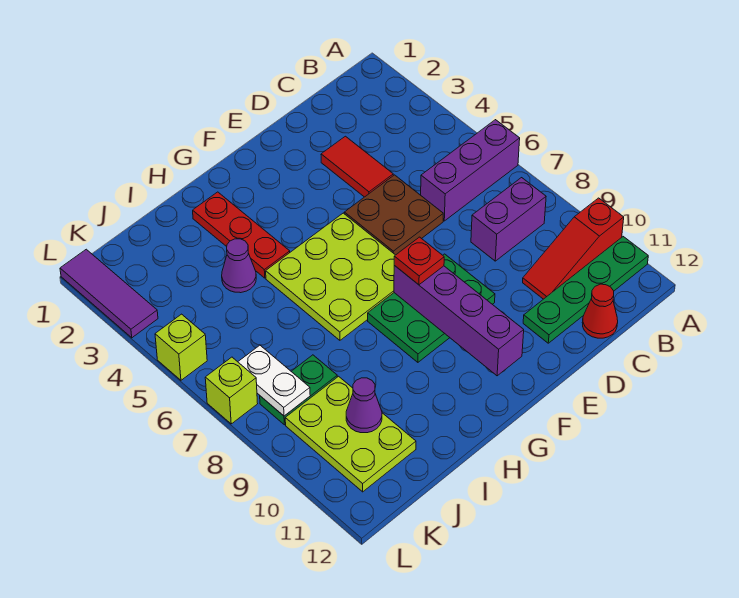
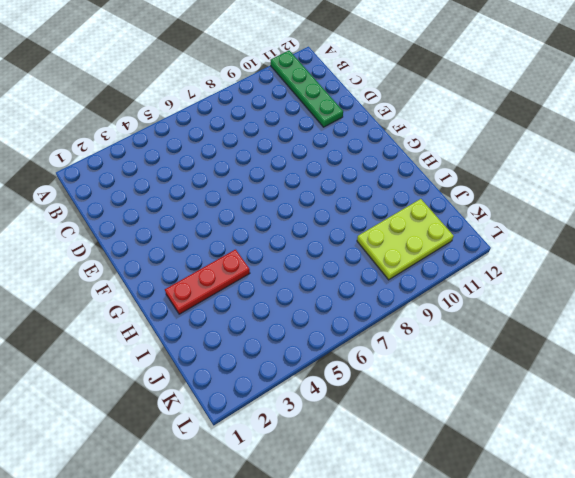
none -> purple 1x3 brick [421,120,520,221]
none -> red 1x3 slope [523,198,624,299]
none -> purple 1x2 brick [471,178,546,261]

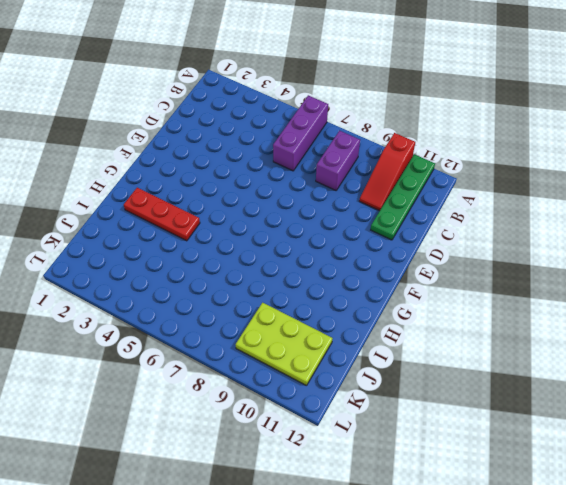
none -> red 1x1 cone [582,284,618,338]
none -> red 1x2 tile [321,136,393,197]
none -> brown 2x2 plate [344,175,443,255]

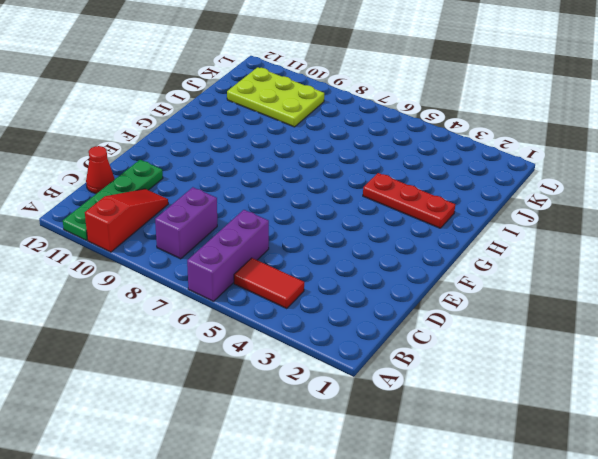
red 1x2 tile [234,258,304,308] -> red 1x2 tile moved to [321,136,393,197]
none -> brown 2x2 plate [344,175,443,255]
none -> green 2x3 plate [368,254,495,362]
none -> lime 3x3 plate [266,213,395,340]

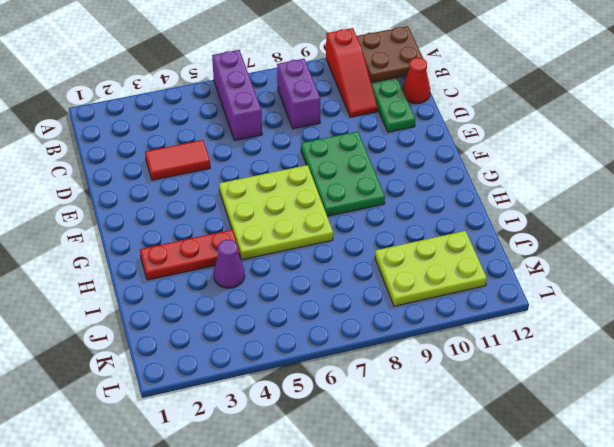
brown 2x2 plate [357,26,423,83] -> brown 2x2 plate moved to [344,175,443,255]
none -> green 1x2 plate [260,355,337,425]
none -> purple 1x3 tile [60,249,158,338]
none -> lime 1x1 brick [155,314,207,380]

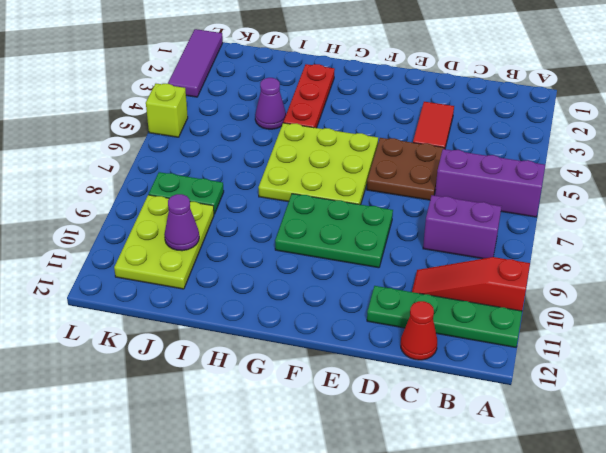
none -> lime 1x1 brick [205,357,258,424]
none -> purple 1x4 brick [394,266,524,376]
none -> white 1x2 plate [238,345,310,416]

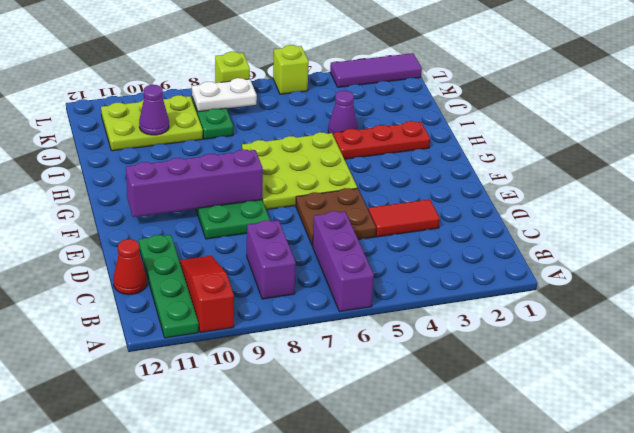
none -> red 1x1 plate [394,237,444,285]

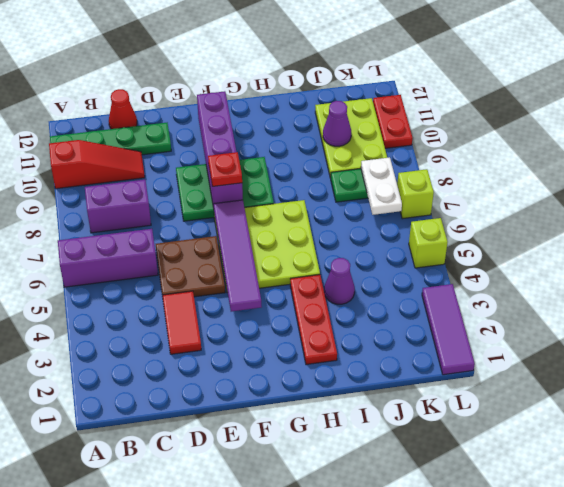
purple 1x4 tile [214,200,262,312] -> none
red 1x2 plate [373,95,412,148] -> none

